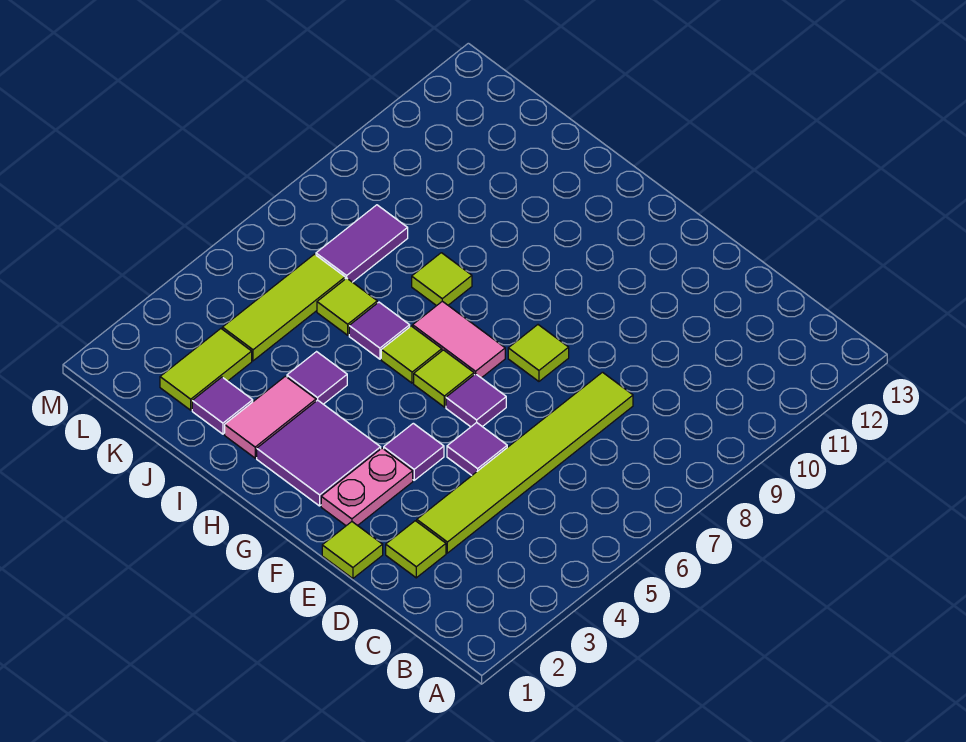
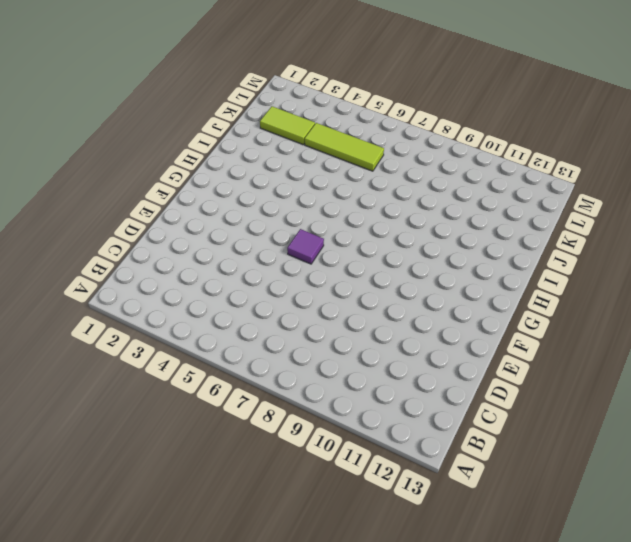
none -> lime 1x1 tile [386,521,446,578]
none -> lime 1x6 tile [417,372,633,553]
none -> lime 1x1 tile [322,522,383,579]

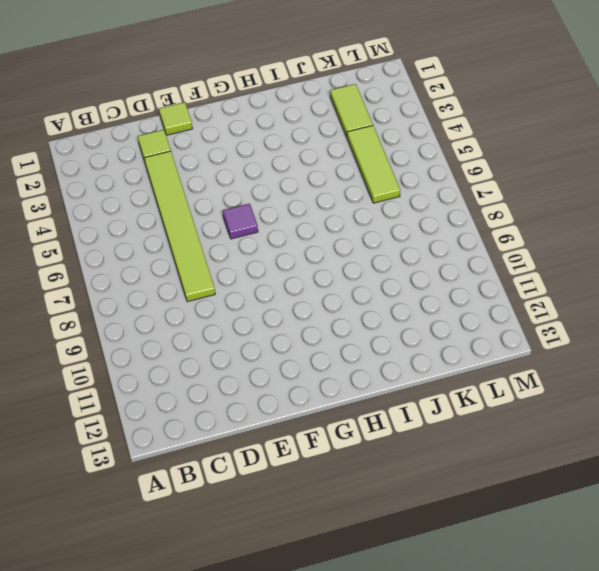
none -> purple 1x1 tile [447,423,507,475]
none -> pink 1x2 plate [321,448,413,526]
none -> purple 1x1 tile [384,423,444,480]

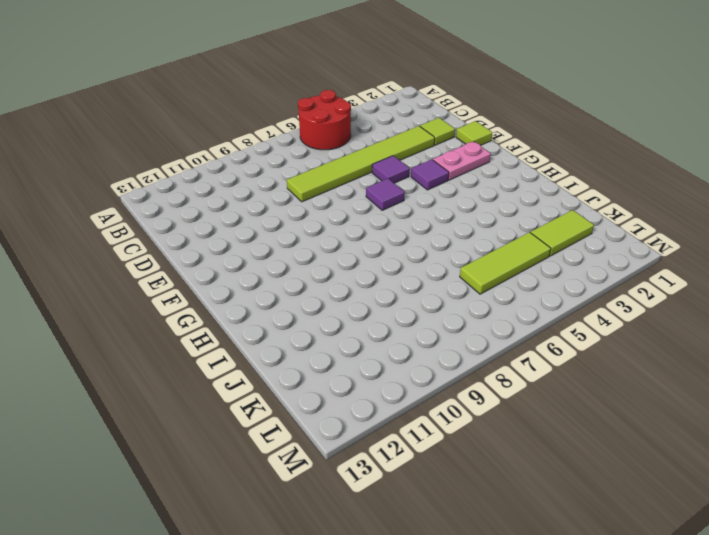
red 2x2 round brick [298,90,351,150] -> none
none -> lime 1x1 tile [508,325,569,381]
none -> purple 2x2 tile [257,400,381,506]
none -> lime 1x1 tile [414,350,474,407]

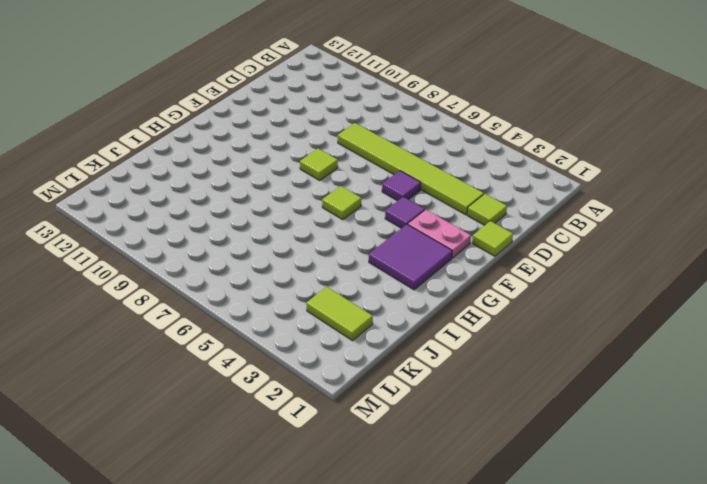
none -> purple 1x1 tile [446,374,506,427]
none -> pink 1x2 tile [413,301,505,378]
none -> lime 1x1 tile [381,326,442,383]

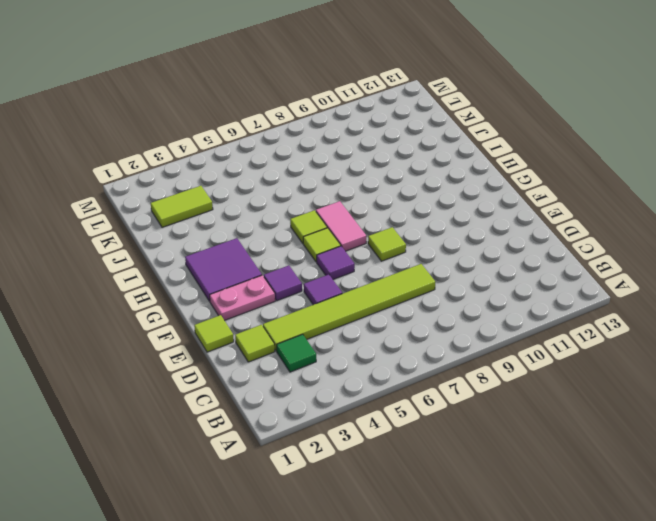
green 1x1 tile [277,334,316,372] -> none
none -> pink 1x2 tile [225,376,316,458]
none -> purple 1x1 tile [287,352,347,404]
none -> purple 1x1 tile [349,302,410,359]

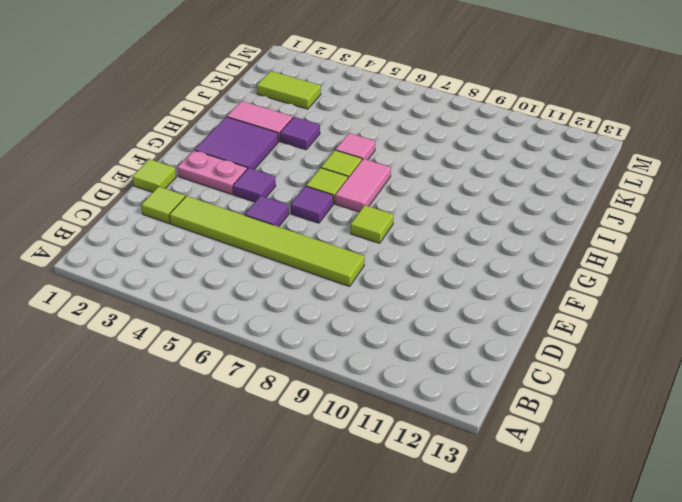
pink 1x1 tile [335,133,375,160] -> purple 1x1 tile [349,302,410,359]
none -> lime 1x1 tile [412,253,472,306]
none -> purple 1x1 tile [192,377,253,434]
none -> lime 1x1 tile [317,278,377,335]

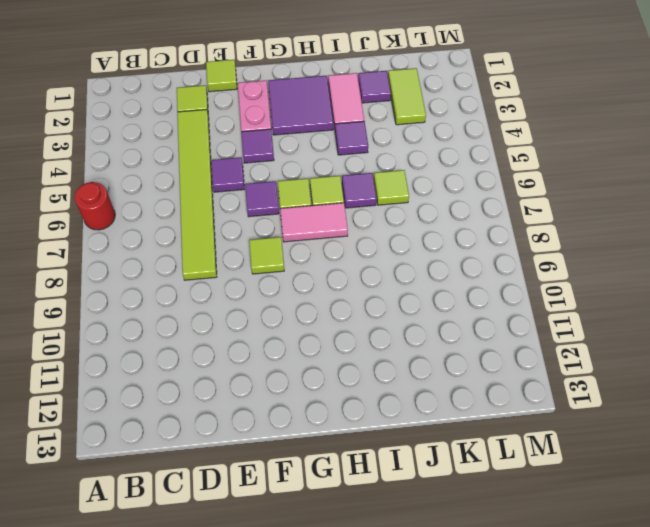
red 1x1 round brick [74,182,115,230] -> none
none -> lime 1x1 tile [412,253,472,306]
none -> lime 1x3 tile [222,254,345,361]
none -> purple 1x2 tile [316,205,408,282]

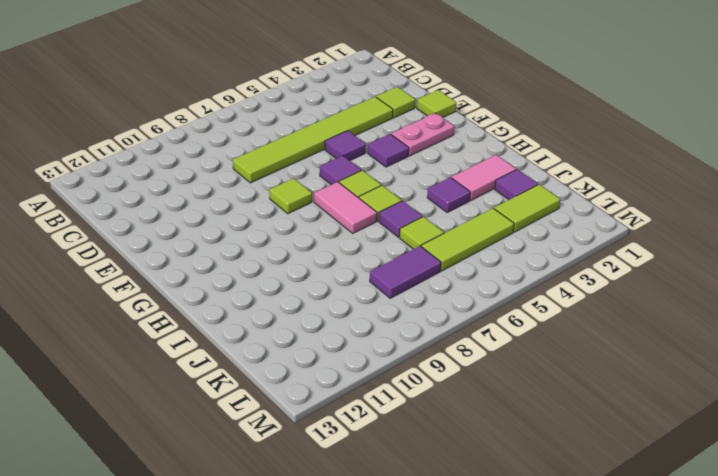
none -> purple 2x2 tile [257,400,381,506]
none -> lime 1x1 tile [412,253,472,306]

